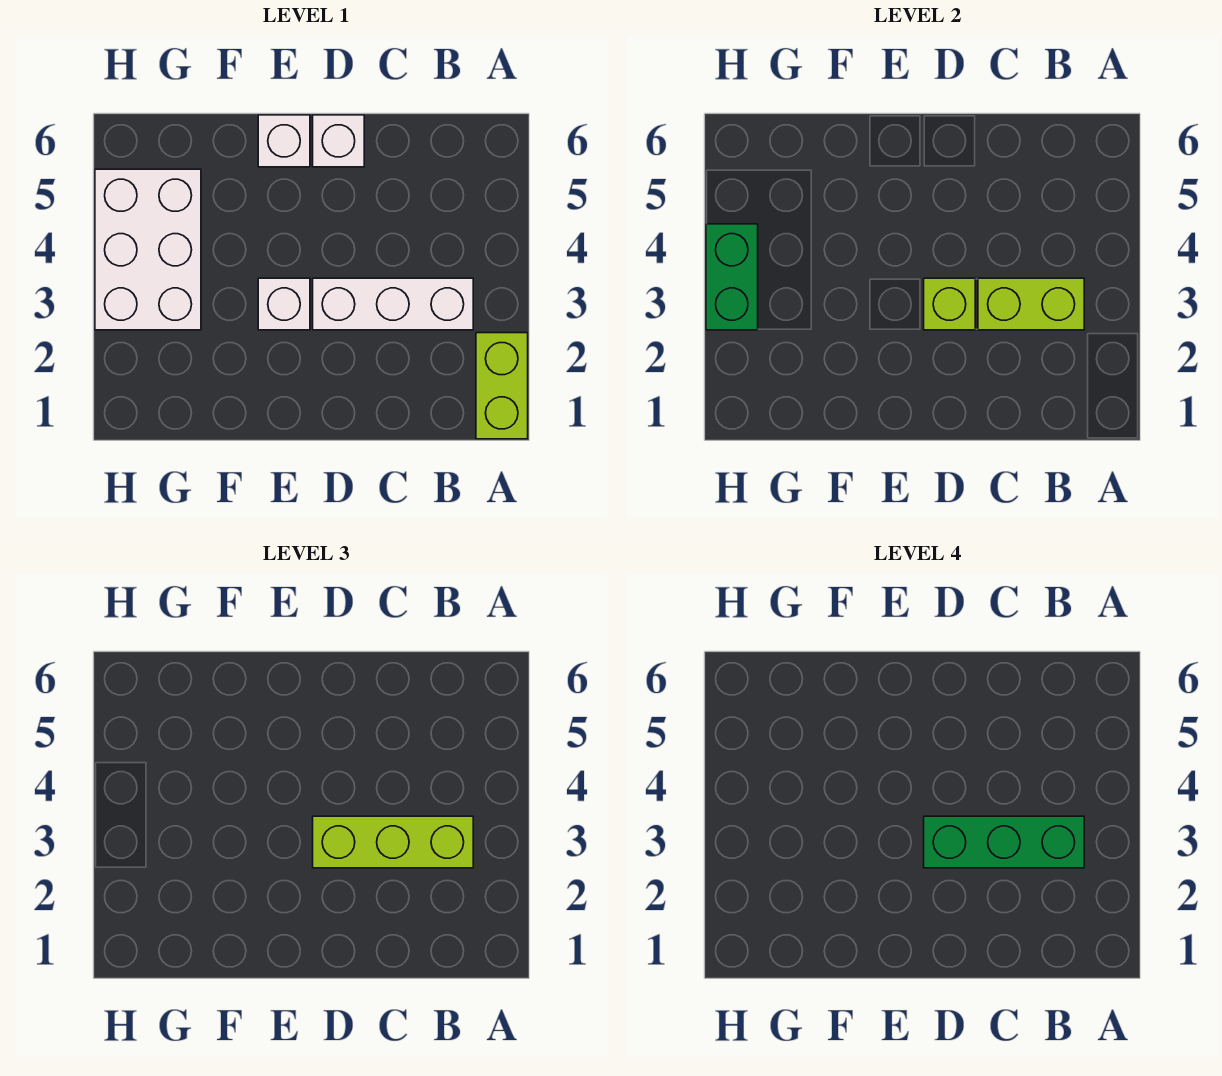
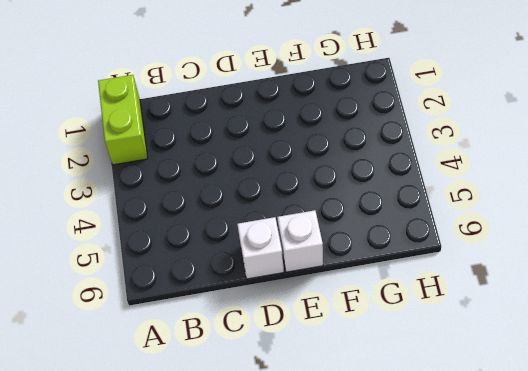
none -> white 1x3 brick [313,278,473,330]
none -> white 1x1 brick [258,278,310,330]

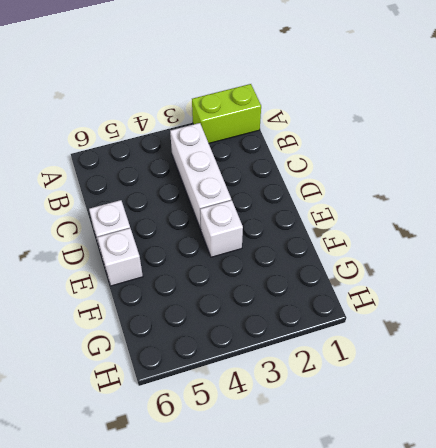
none -> white 2x3 brick [95,169,201,330]
none -> lime 1x2 brick [978,278,1084,330]

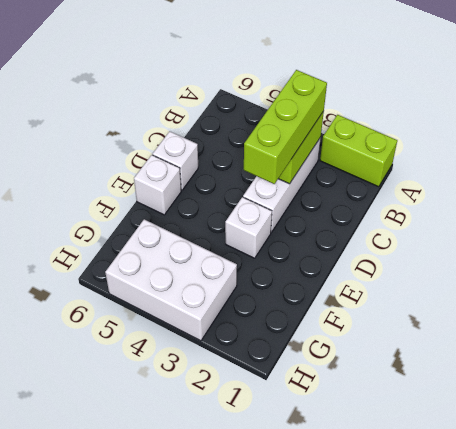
none -> lime 1x1 brick [924,278,975,330]
none -> green 1x2 brick [706,224,758,330]

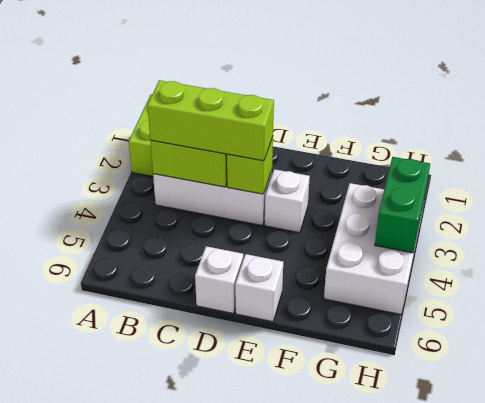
none -> green 1x3 brick [924,816,1084,868]

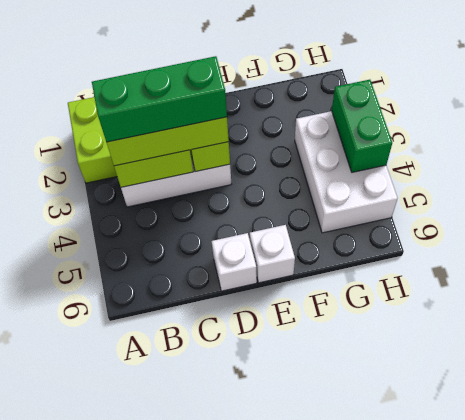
none -> white 1x1 brick [258,278,310,330]

